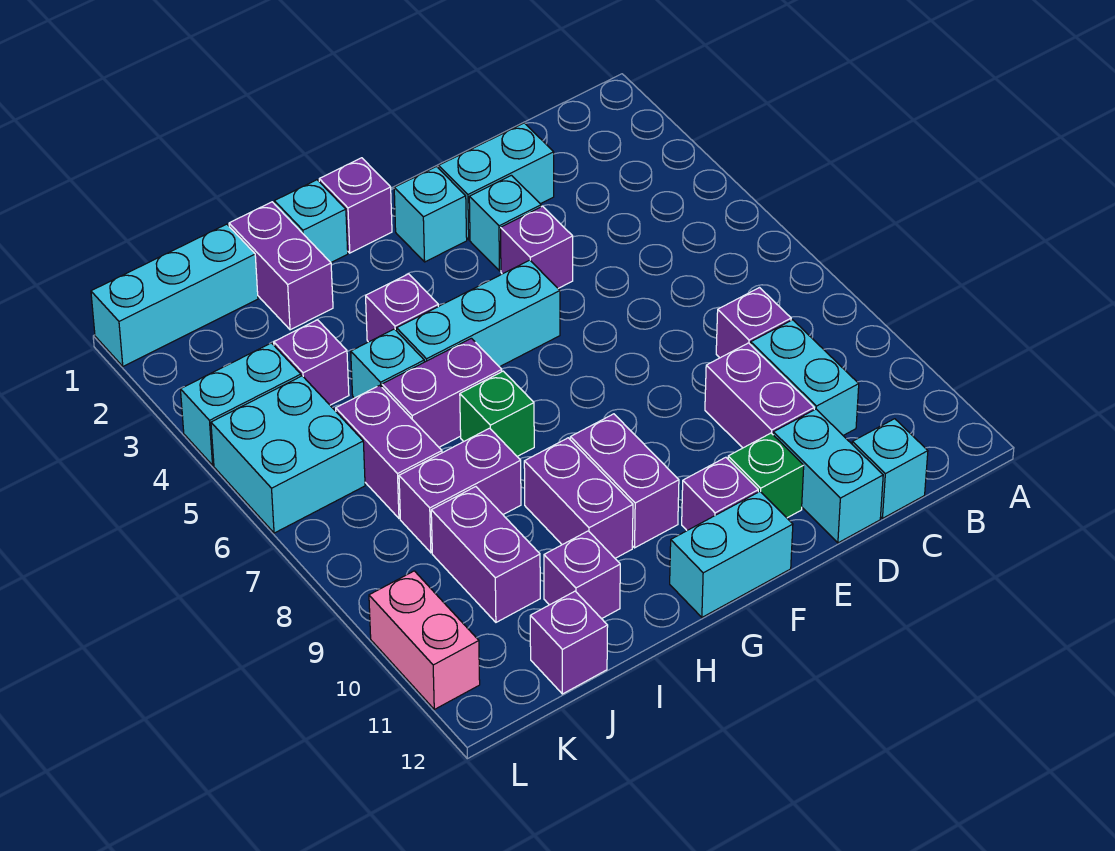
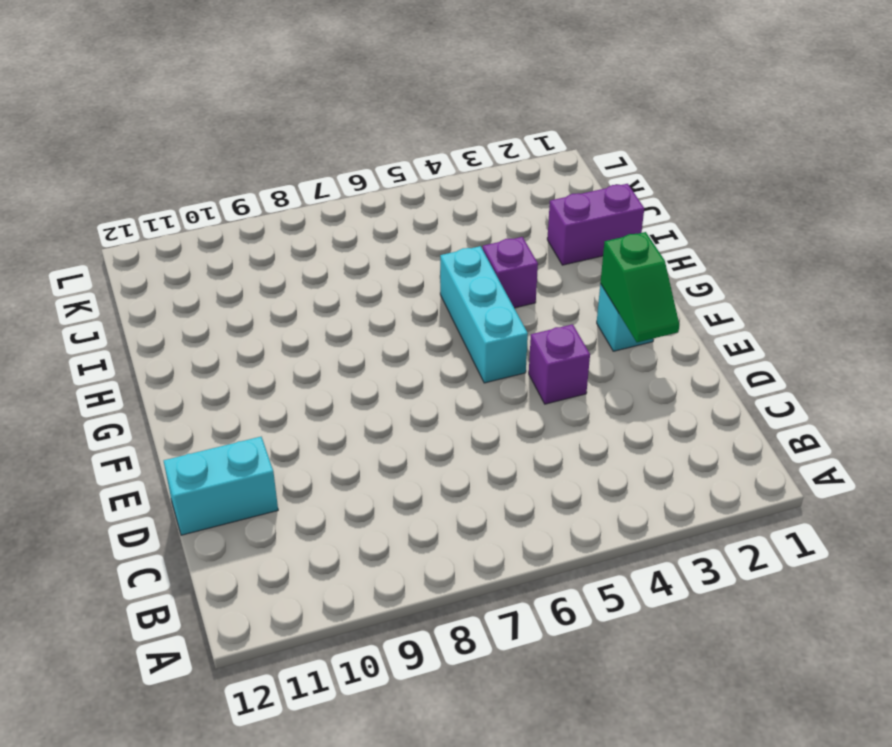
green 1x2 slope [600,232,679,342] -> none
none -> purple 1x1 brick [716,288,791,358]
none -> cyan 1x2 brick [751,320,859,435]
none -> cyan 1x1 brick [852,419,928,518]
none -> cyan 1x2 brick [439,123,554,240]

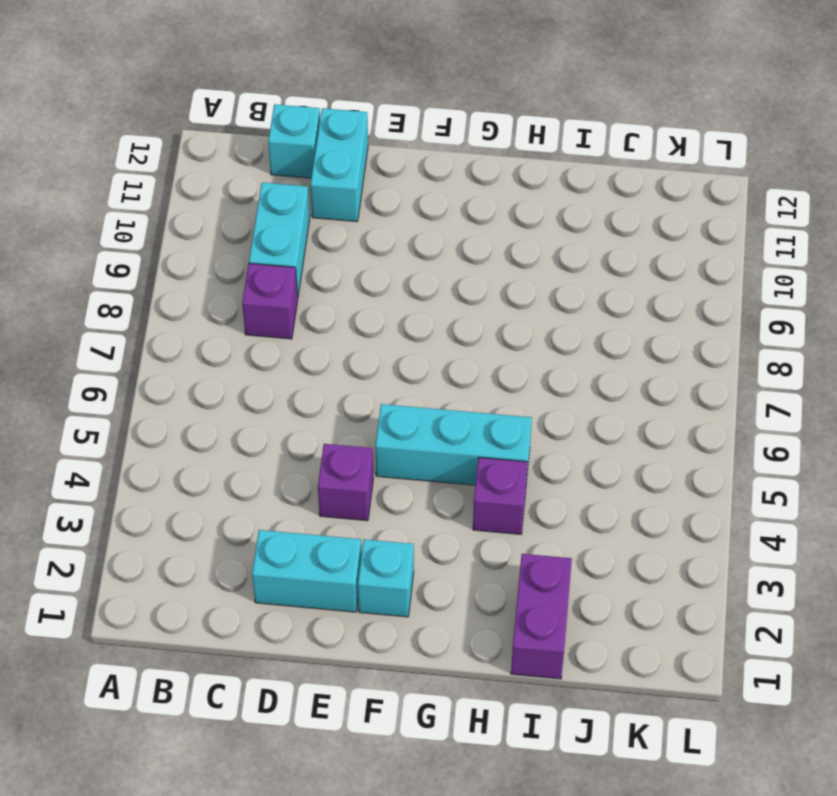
none -> purple 1x2 brick [705,343,814,448]
none -> cyan 1x1 brick [469,175,541,271]
none -> green 1x1 brick [728,433,804,518]
none -> purple 1x1 brick [682,457,758,530]

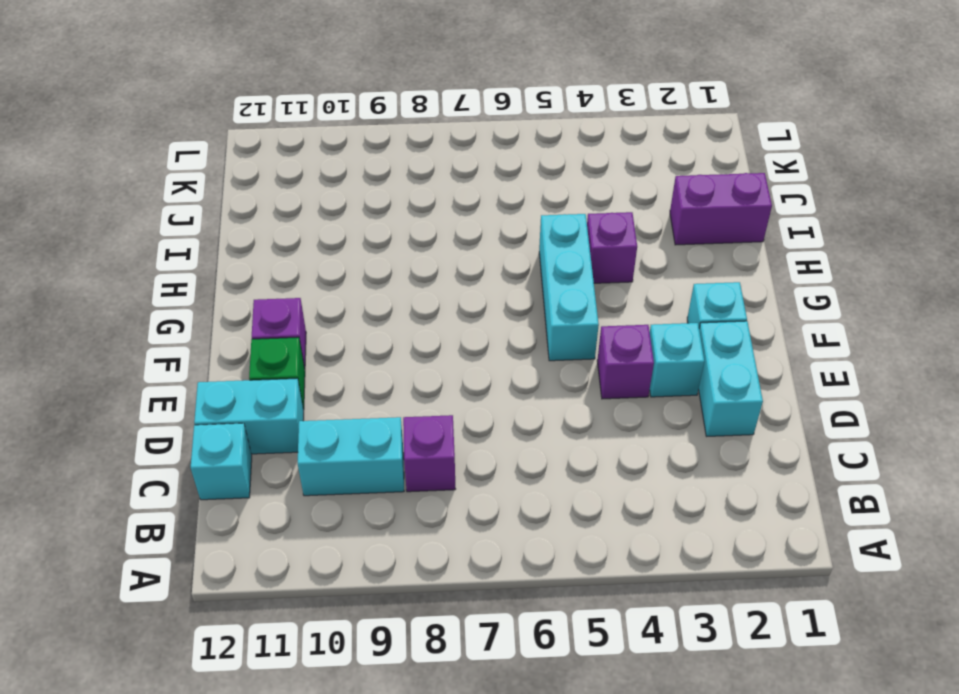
none -> purple 1x2 brick [705,343,814,448]
none -> cyan 1x2 brick [670,492,793,617]
none -> purple 1x1 brick [319,158,392,253]
none -> purple 1x2 brick [570,414,679,548]

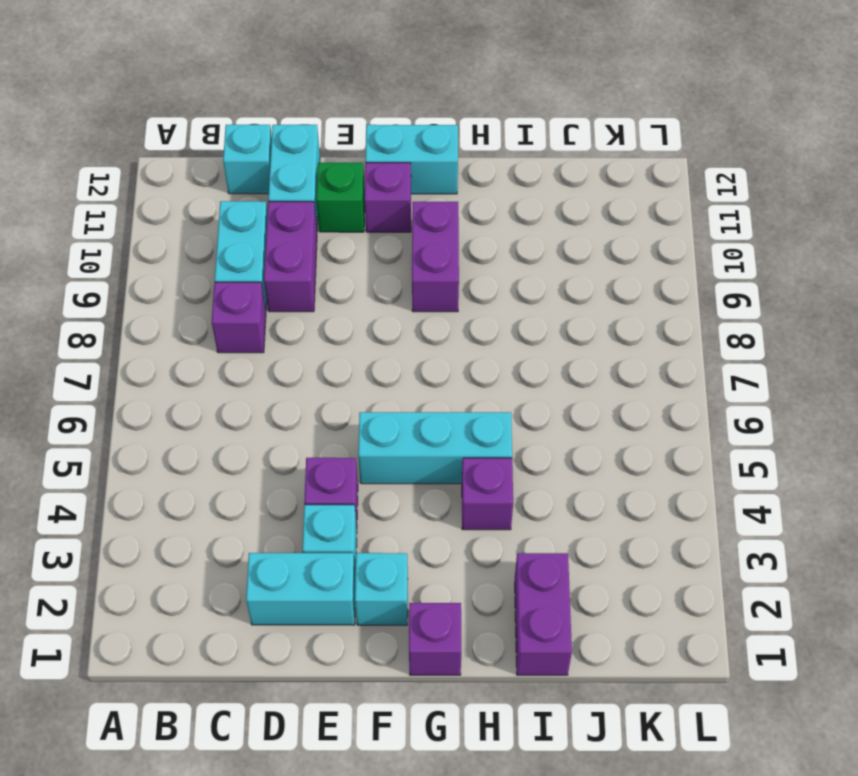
none -> cyan 1x1 brick [274,180,348,262]
none -> purple 1x2 brick [382,338,502,447]
none -> green 1x1 brick [460,371,534,456]
none -> purple 1x2 brick [524,438,633,558]

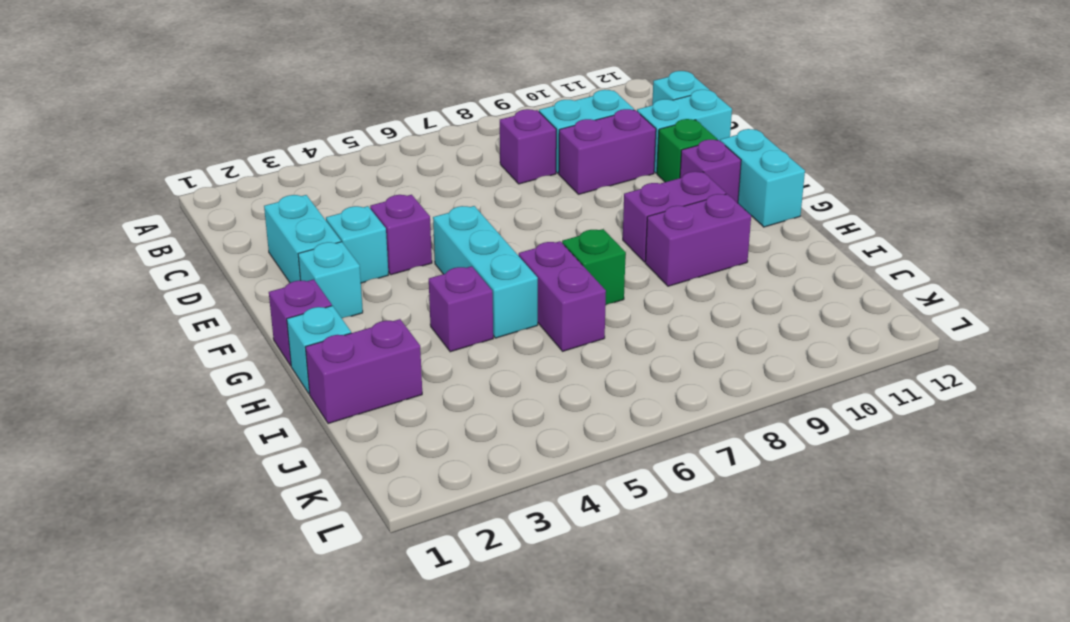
none -> cyan 1x1 brick [351,329,424,398]
none -> purple 1x2 brick [399,428,521,553]
none -> purple 1x1 brick [544,531,620,619]
none -> cyan 1x3 brick [91,224,258,366]

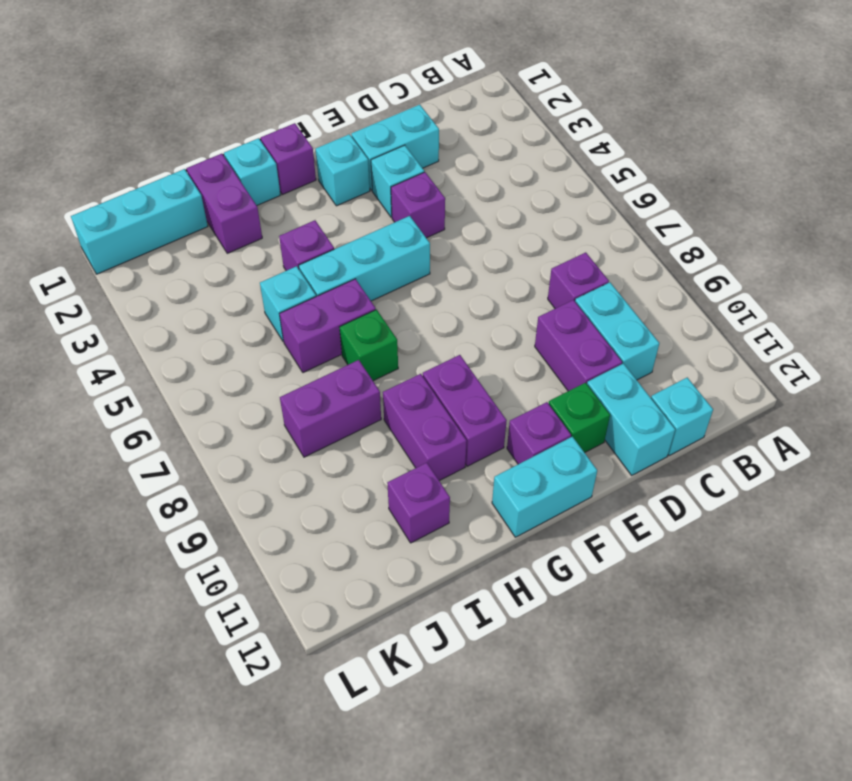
none -> purple 1x1 brick [274,320,349,405]
none -> purple 1x2 brick [336,385,442,518]
none -> purple 1x2 brick [431,487,540,622]
none -> purple 1x1 brick [530,591,608,694]

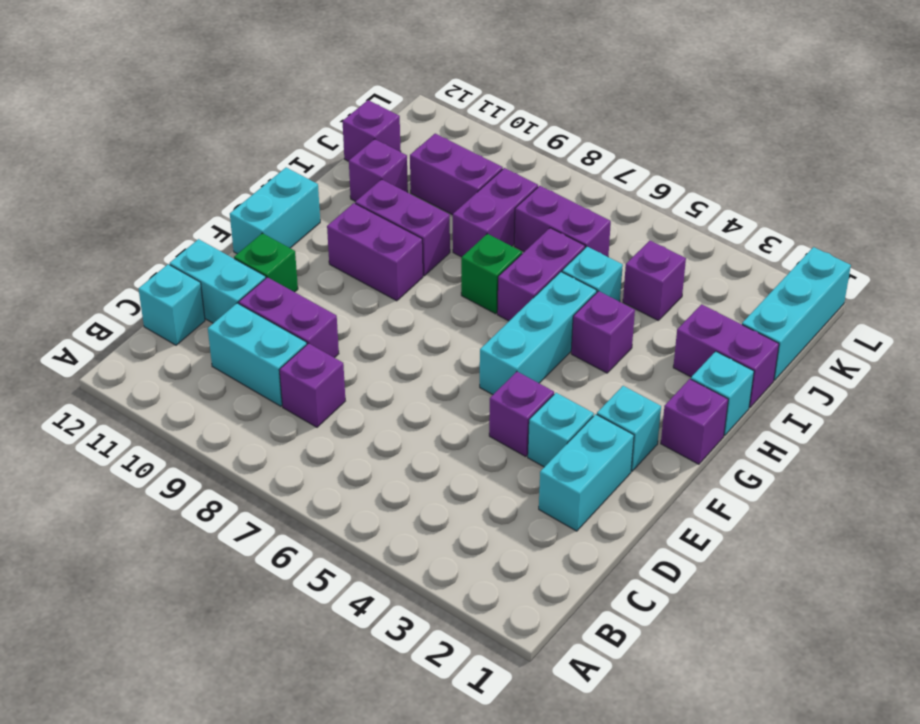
none -> purple 1x1 brick [682,457,758,530]
none -> cyan 1x2 brick [180,343,301,465]
none -> cyan 2x2 brick [211,376,365,533]
none -> pink 1x2 brick [369,571,480,709]

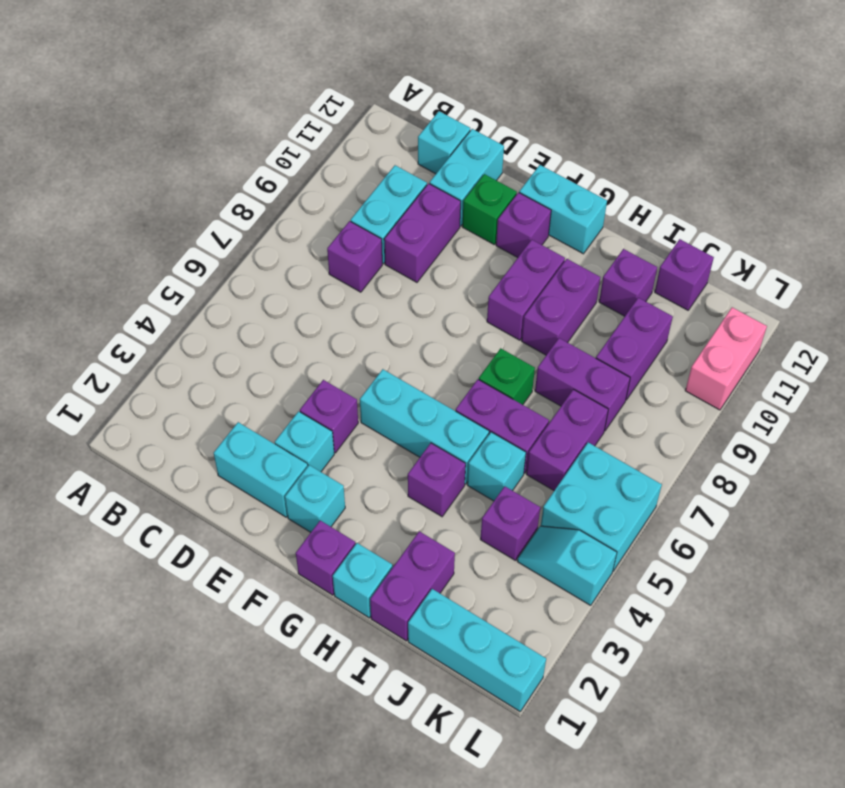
cyan 1x2 slope [517,526,617,605] -> cyan 1x2 brick [180,343,301,465]

